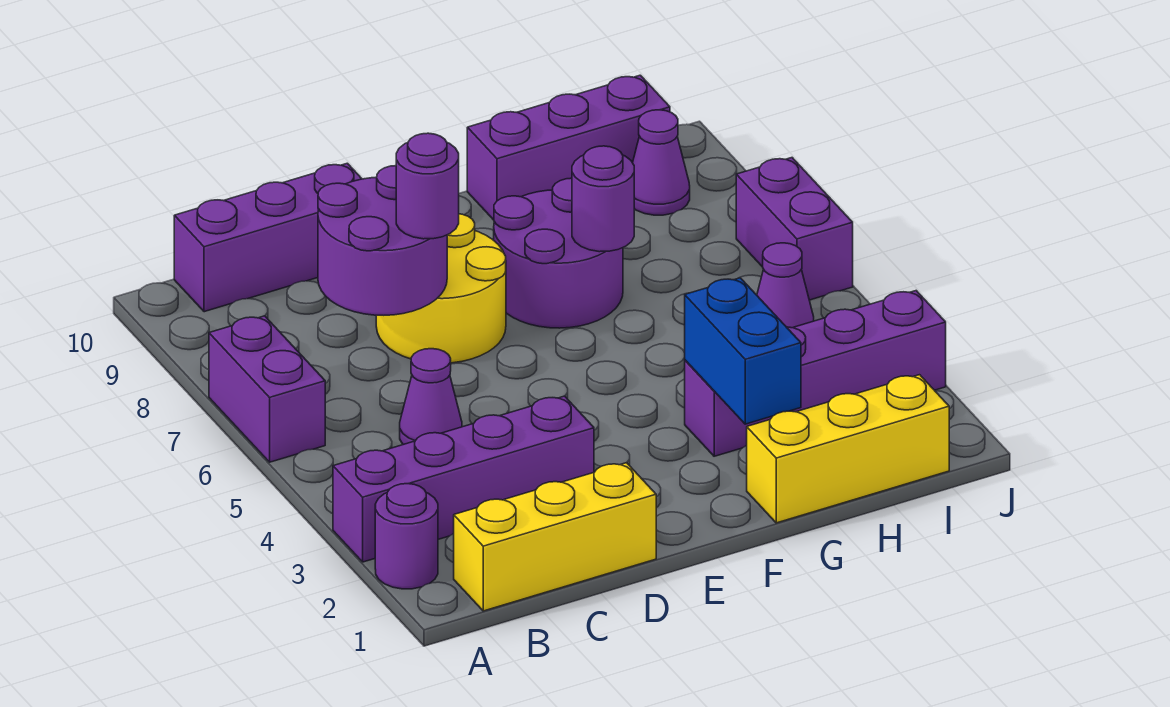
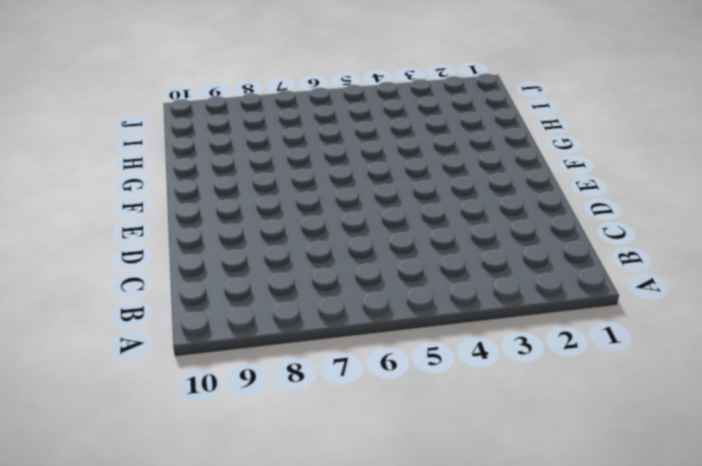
none -> purple 1x1 round brick [375,484,438,589]
none -> purple 1x4 brick [333,396,594,562]
none -> purple 1x2 brick [209,316,325,462]

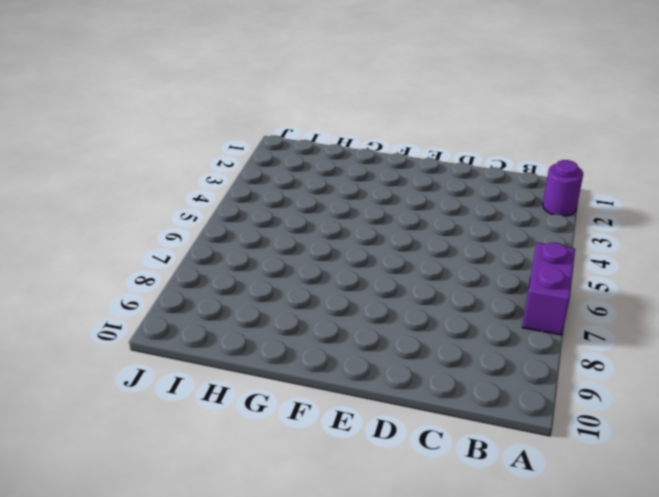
none -> purple 1x4 brick [333,396,594,562]
none -> yellow 1x3 brick [454,463,656,611]
none -> purple 1x3 brick [174,163,362,312]

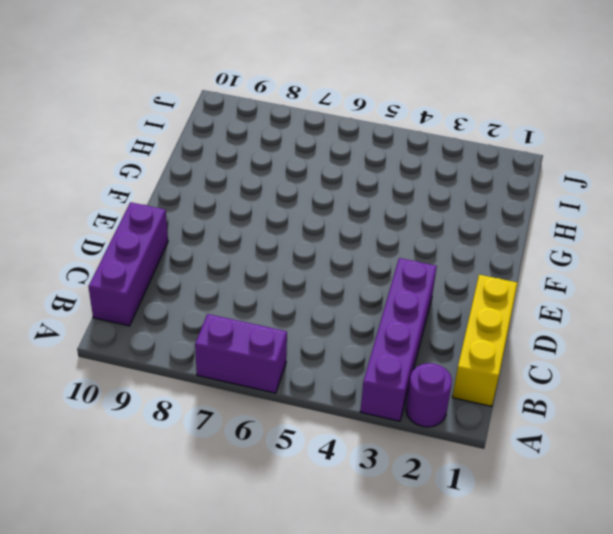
none -> purple 1x1 cone [400,349,462,445]
none -> yellow 2x2 round brick [376,214,506,363]
none -> purple 2x2 round brick [494,178,623,328]

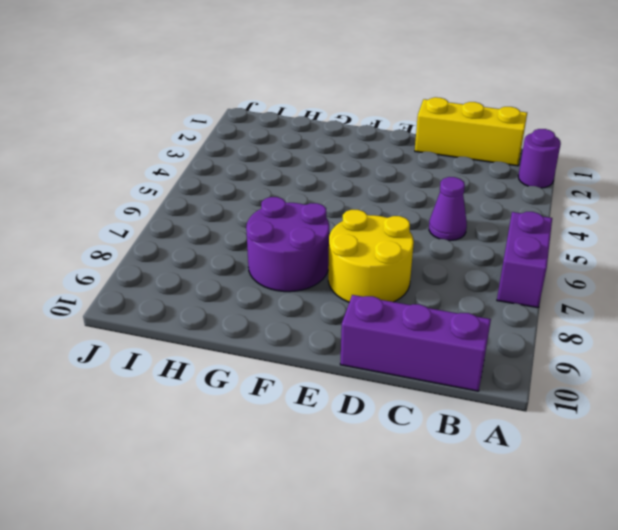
none -> purple 1x4 brick [333,396,594,562]
none -> yellow 1x3 brick [747,375,949,523]
none -> purple 1x4 brick [685,291,946,456]

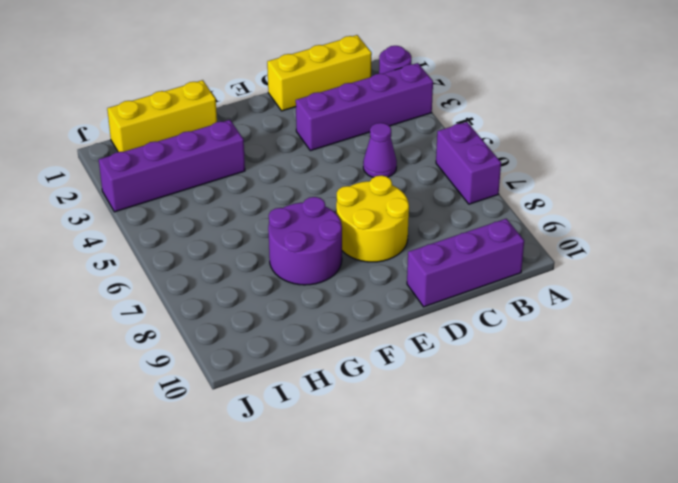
none -> purple 1x3 brick [467,75,670,220]
none -> purple 1x1 cone [757,243,814,328]
none -> purple 1x1 cone [633,110,690,215]

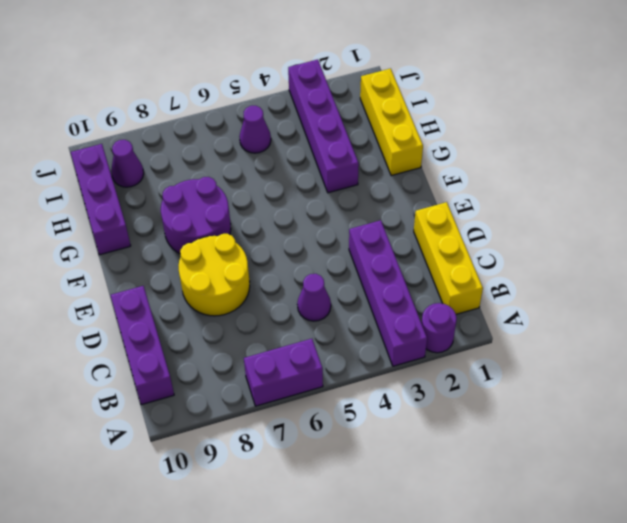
none -> purple 1x2 brick [736,158,853,300]
none -> purple 2x2 round brick [318,166,447,315]
none -> blue 1x2 brick [685,278,801,424]

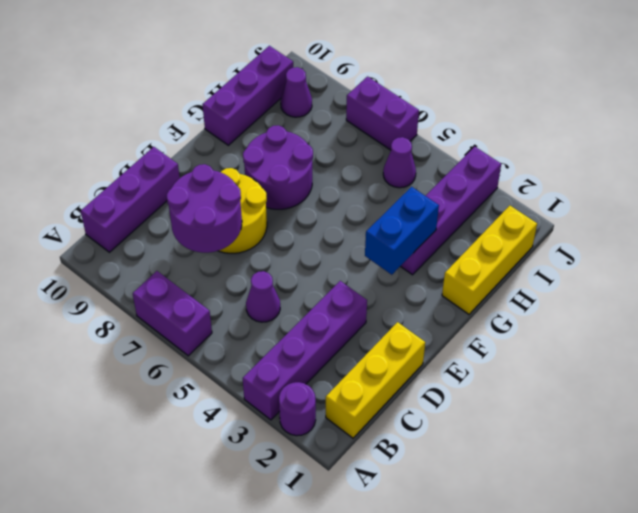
blue 1x2 brick [365,187,439,275] -> blue 1x2 brick turned to [685,278,801,424]
none -> purple 1x1 round brick [572,146,634,252]
none -> purple 1x1 round brick [396,133,459,239]

